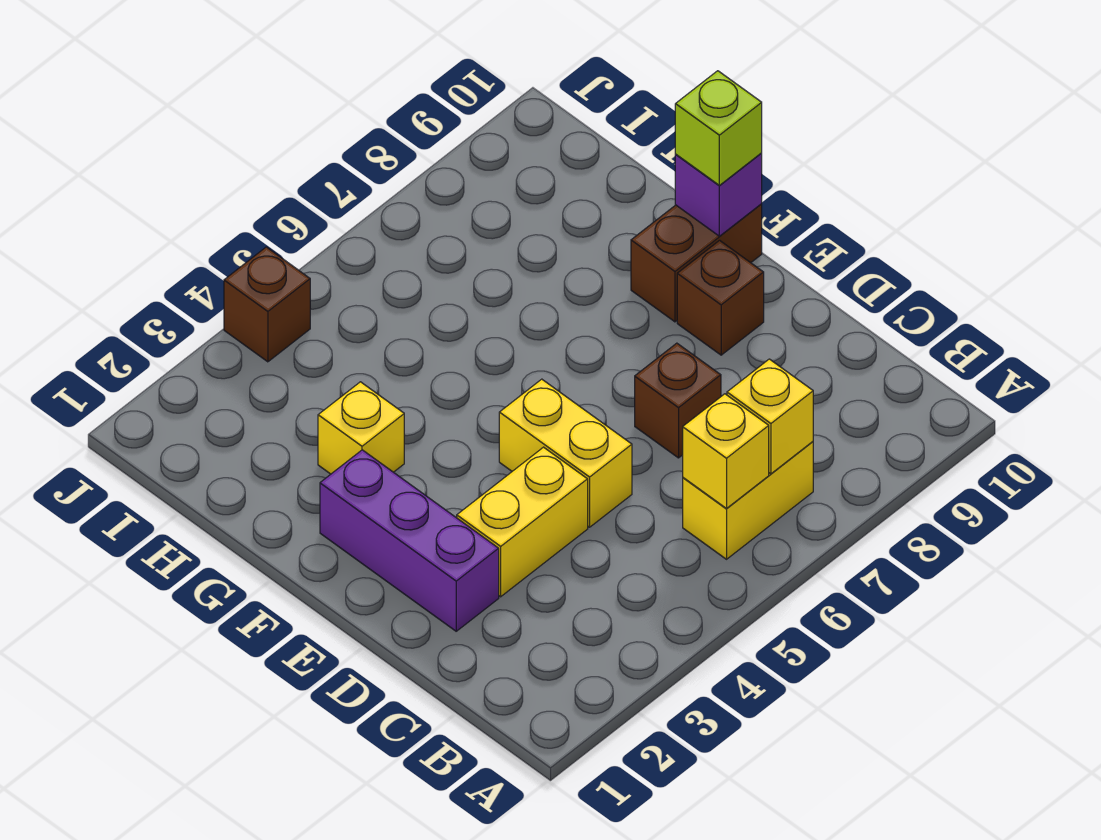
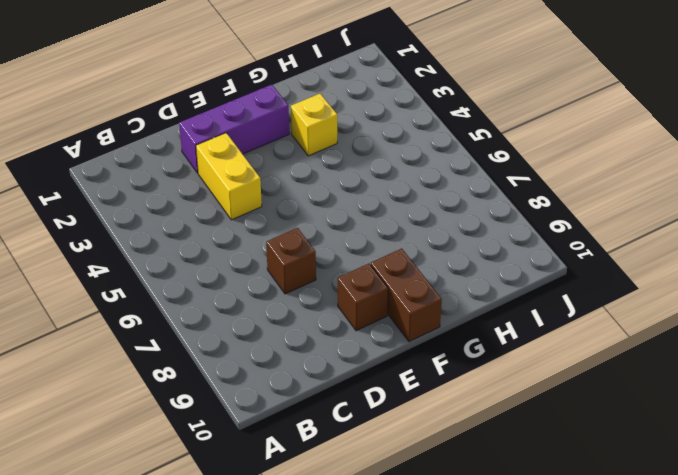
none -> yellow 1x2 brick [683,442,813,559]
none -> yellow 1x2 brick [499,379,632,527]
none -> brown 1x1 brick [224,247,310,362]

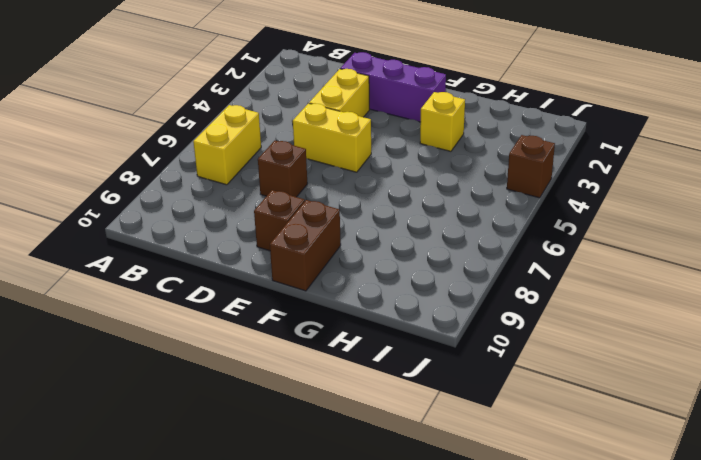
none -> yellow 1x1 brick [683,394,769,509]
none -> yellow 1x1 brick [727,359,813,474]
none -> purple 1x1 brick [675,153,762,236]

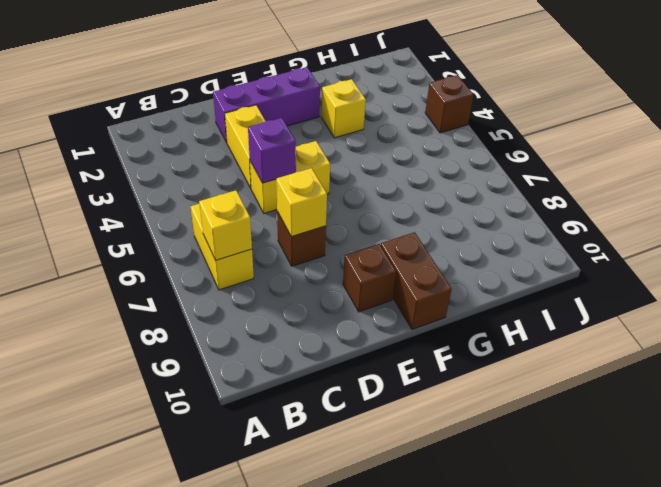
purple 1x1 brick [248,118,296,183] -> purple 1x1 brick moved to [675,153,762,236]
yellow 1x1 brick [276,168,327,237] -> yellow 1x1 brick moved to [683,394,769,509]
none -> lime 1x1 brick [675,71,762,185]

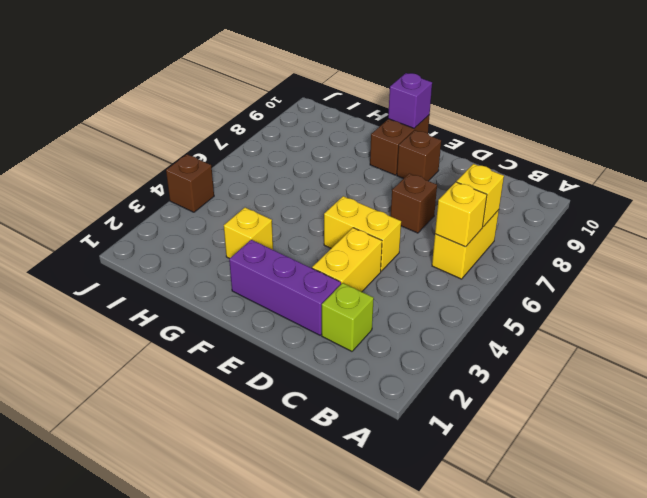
lime 1x1 brick [322,283,374,351] -> lime 1x1 brick moved to [675,71,762,185]

